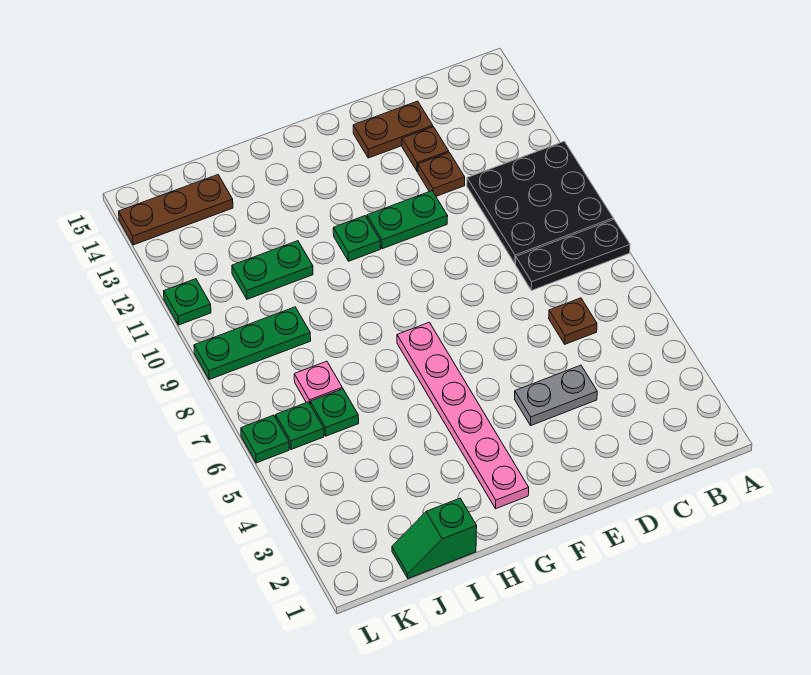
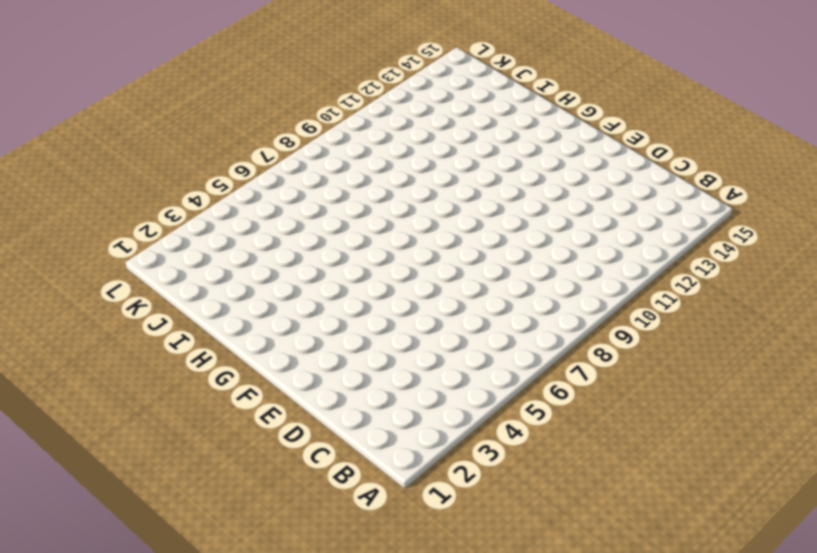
none -> black 1x3 plate [516,219,630,290]
none -> black 3x3 plate [467,141,613,264]
none -> brown 1x1 plate [549,298,597,344]

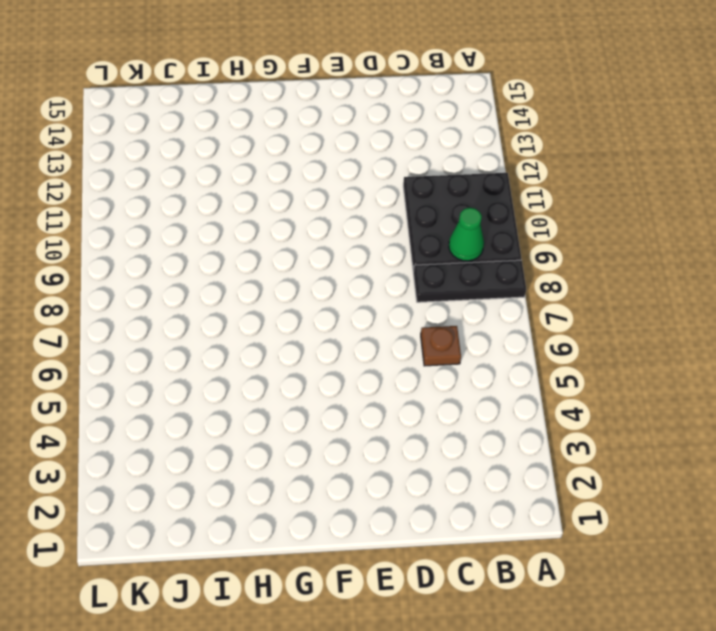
green 1x1 cone [449,208,484,261] -> none
none -> grey 1x2 plate [515,365,597,425]
none -> brown 1x1 plate [418,153,465,196]
none -> brown 1x1 plate [402,127,449,172]

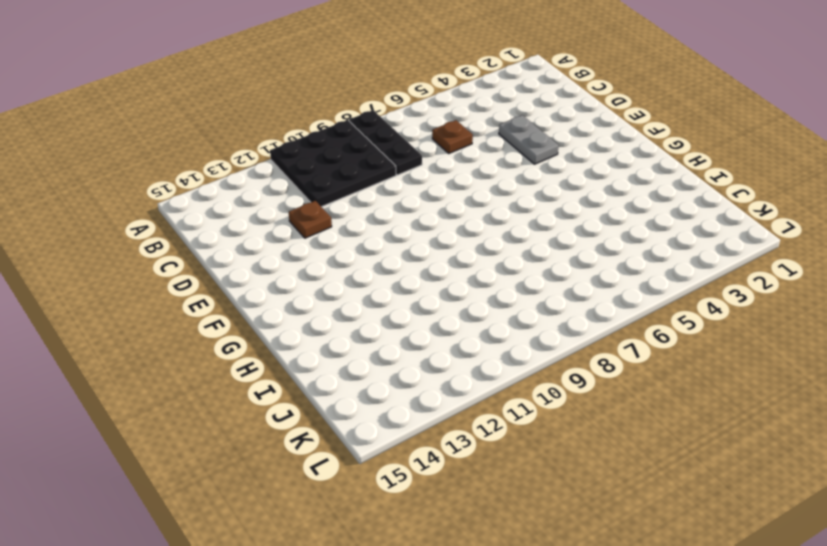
none -> brown 1x1 plate [402,127,449,172]
none -> brown 1x2 plate [353,101,433,158]
none -> green 1x2 plate [367,191,448,249]

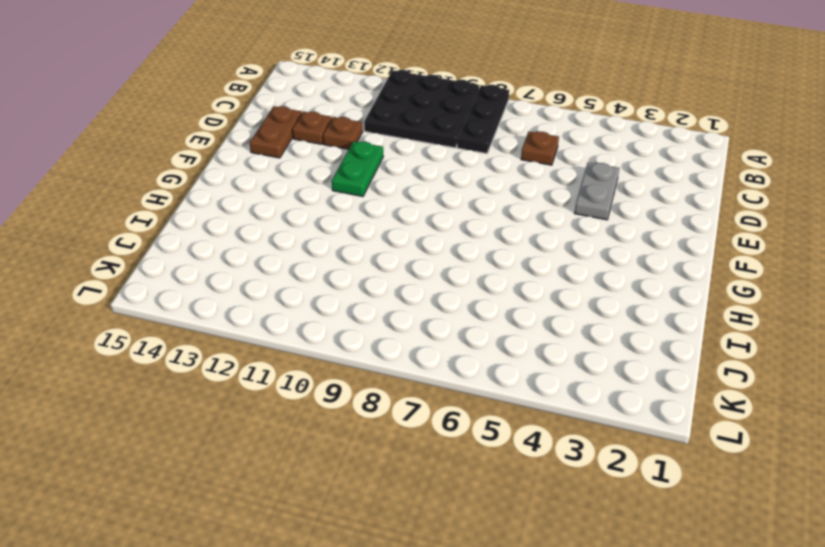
none -> pink 1x6 plate [397,322,529,509]
none -> green 1x1 plate [333,216,381,261]
none -> green 1x2 slope [392,498,477,578]

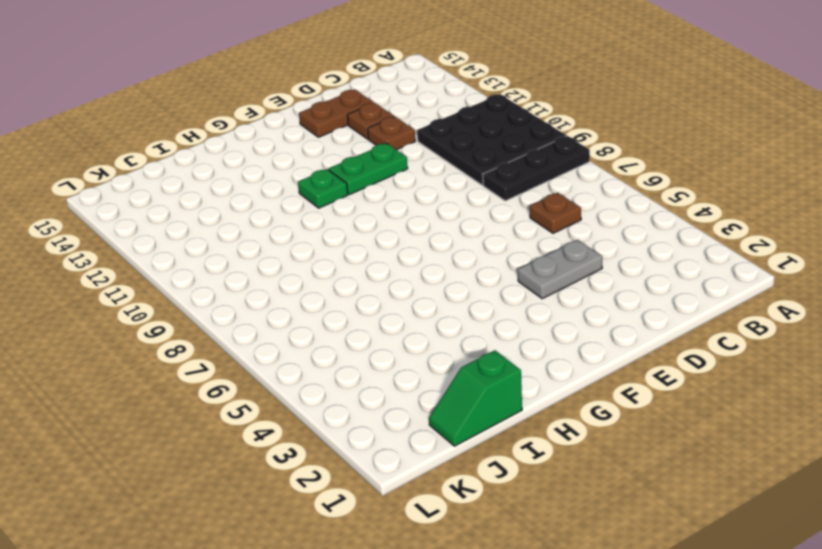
none -> pink 1x6 plate [397,322,529,509]
none -> green 1x2 plate [232,241,313,299]
none -> green 1x1 plate [310,389,359,436]

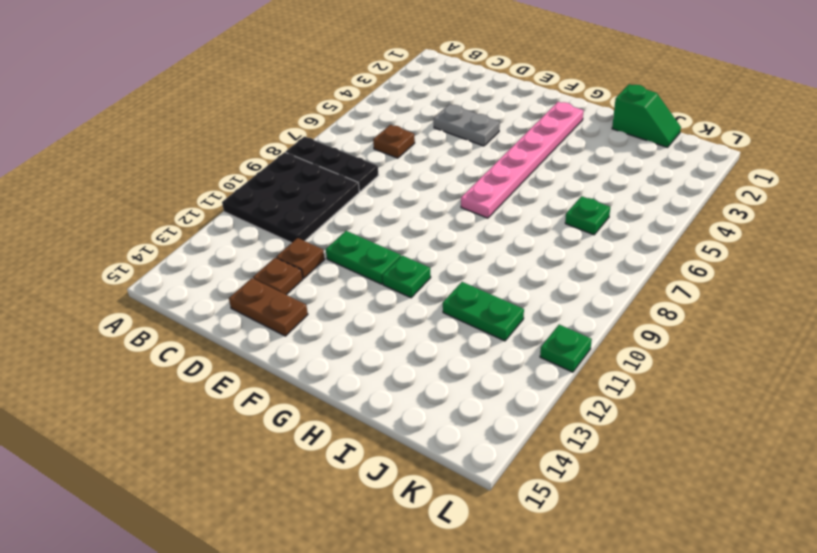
none -> pink 1x1 plate [294,361,342,403]
none -> green 1x3 plate [194,307,311,379]
none -> brown 1x3 plate [119,175,233,245]

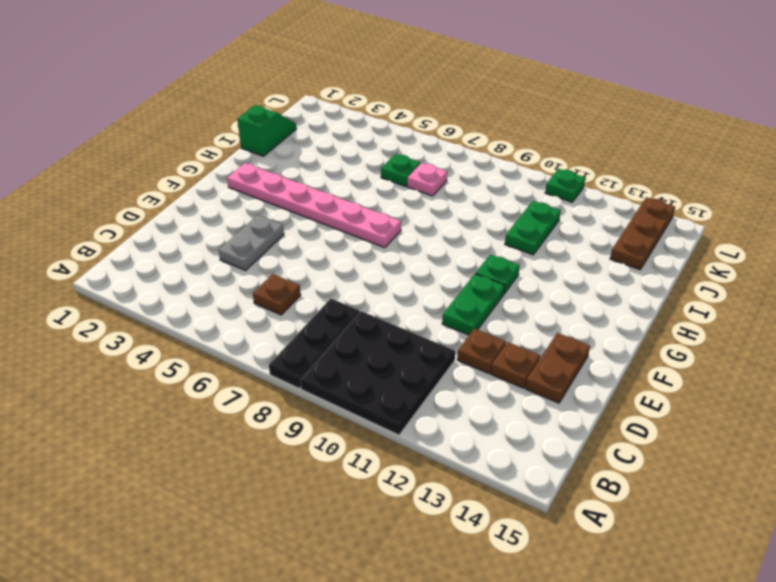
none -> green 1x3 plate [194,307,311,379]
none -> green 1x1 plate [276,402,324,450]
none -> green 1x1 plate [241,415,289,463]

